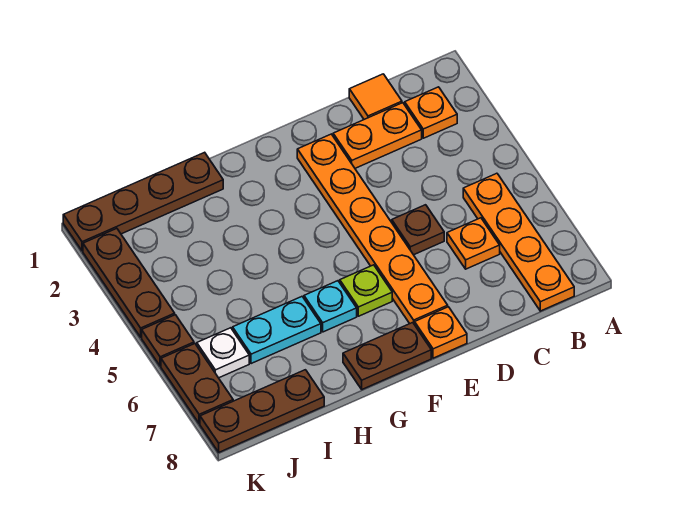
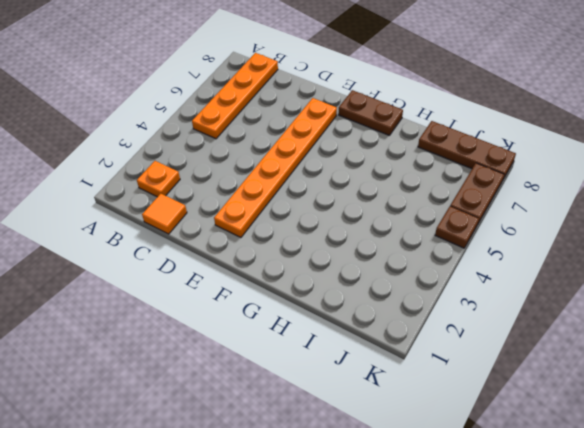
none -> orange 1x2 plate [333,103,422,168]
none -> orange 1x1 plate [447,218,500,269]
none -> brown 1x1 plate [392,205,444,255]

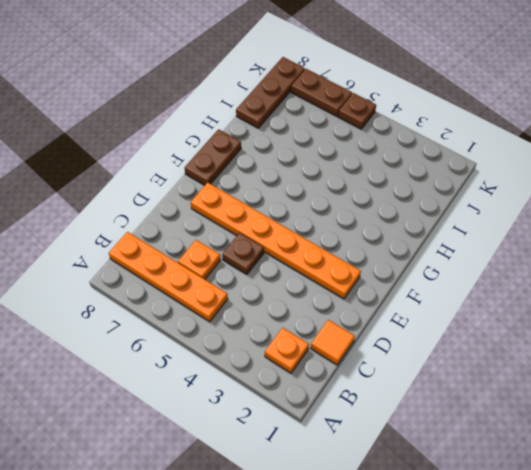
none -> orange 1x2 plate [333,103,422,168]
none -> orange 1x1 plate [415,307,467,358]
none -> lime 1x1 plate [340,265,392,316]

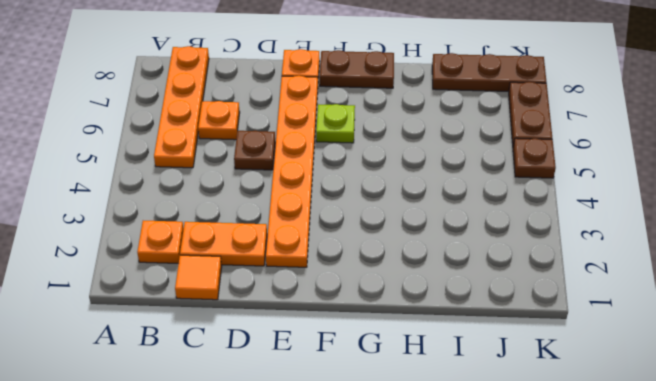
none -> cyan 1x1 plate [304,281,357,332]
none -> brown 1x4 plate [63,152,223,251]
none -> cyan 1x2 plate [233,297,321,364]

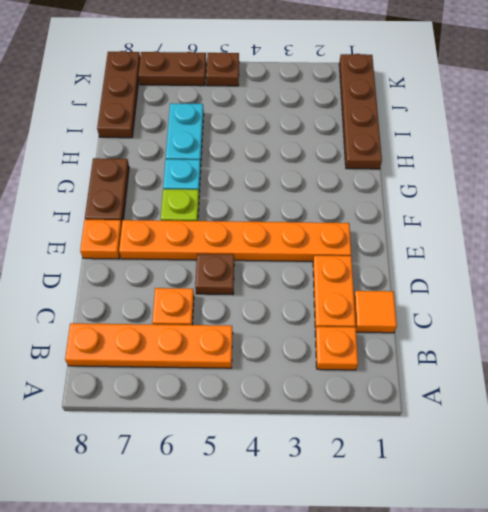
none -> white 1x1 plate [197,328,249,378]
none -> brown 1x3 plate [83,228,175,337]

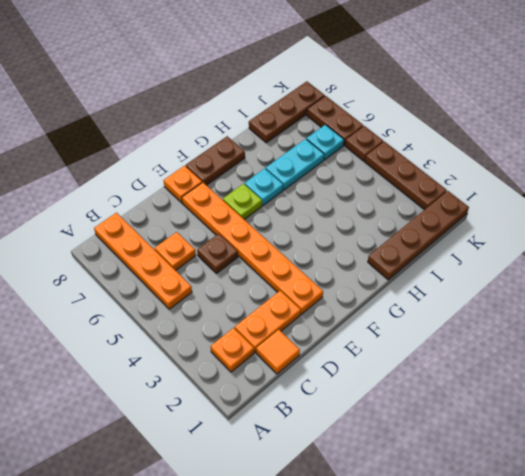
cyan 1x1 plate [307,125,344,160] -> white 1x1 plate [197,328,249,378]

